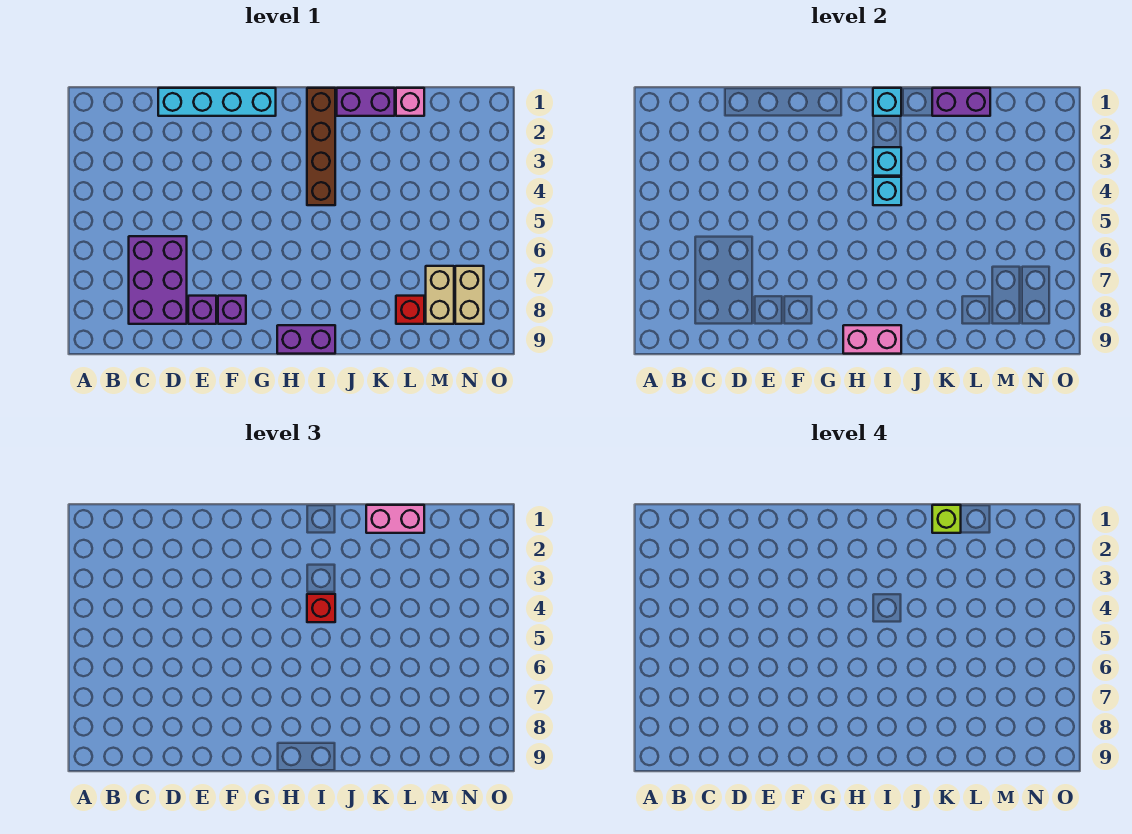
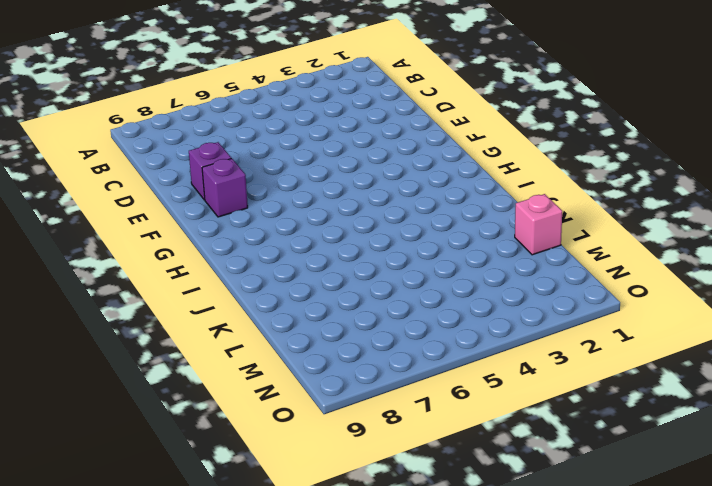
none -> purple 2x3 brick [129,236,187,324]
none -> cyan 1x4 brick [158,88,276,116]
none -> purple 1x2 brick [277,325,335,354]

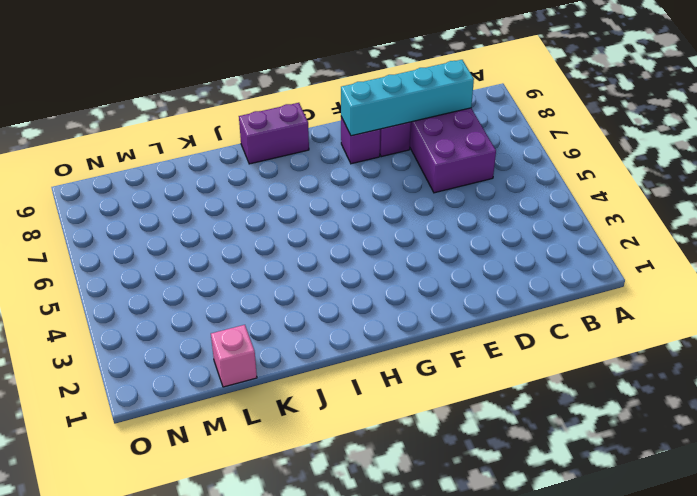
cyan 1x4 brick [341,60,474,136] -> cyan 1x4 brick moved to [158,88,276,116]
none -> brown 1x4 brick [307,88,335,205]
none -> purple 1x2 brick [337,88,395,116]
none -> red 1x1 brick [396,296,424,324]

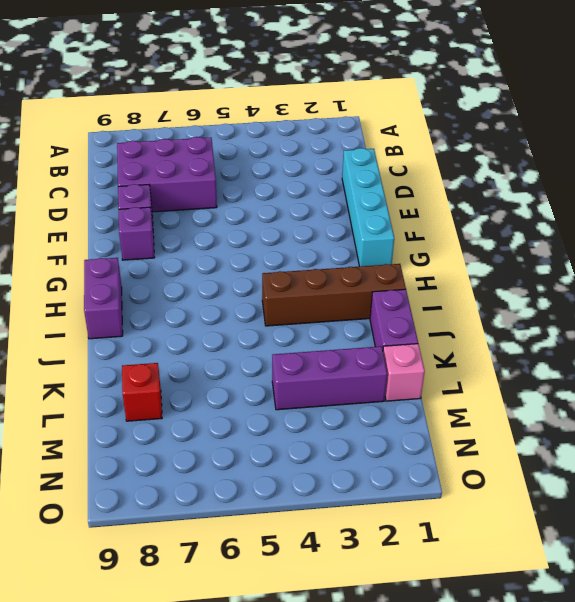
purple 1x3 brick [272,346,387,410] -> none
none -> tan 1x2 brick [426,266,454,324]
none -> tan 1x2 brick [455,266,484,324]
none -> pink 1x2 brick [843,325,901,354]

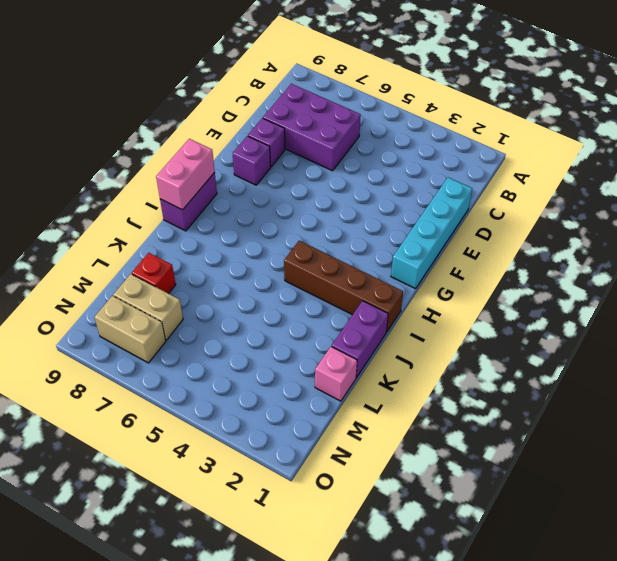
none -> cyan 1x1 brick [873,88,901,116]
none -> cyan 1x1 brick [873,147,901,176]
none -> cyan 1x1 brick [873,177,901,205]

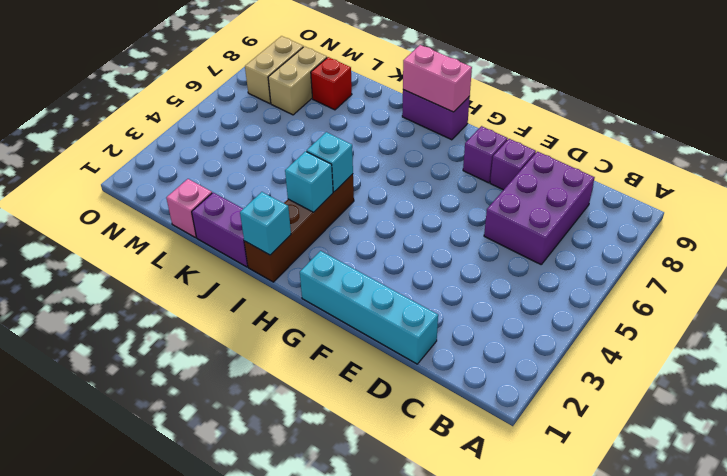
none -> purple 1x2 brick [932,88,990,116]
none -> red 1x1 brick [307,594,335,622]
none -> pink 1x2 brick [366,505,424,533]

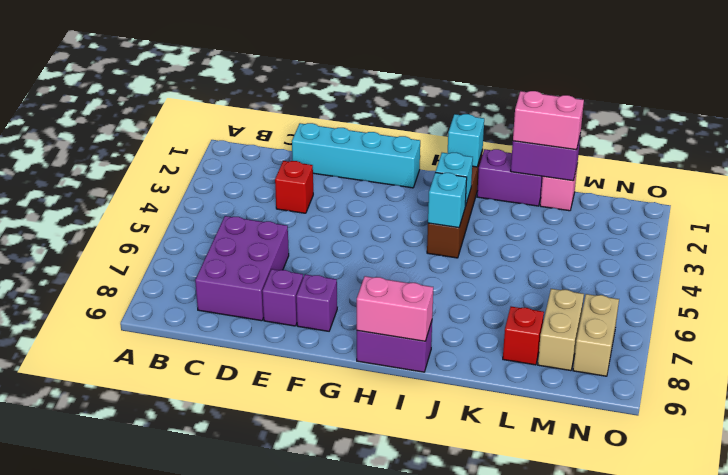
red 1x1 brick [275,161,313,213] -> red 1x1 brick moved to [307,594,335,622]
none -> lime 1x1 brick [932,505,961,533]

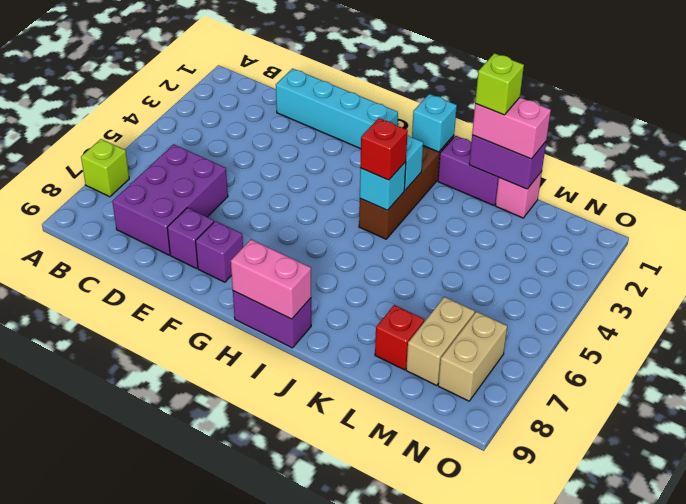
lime 1x1 brick [81,139,129,197] -> none

